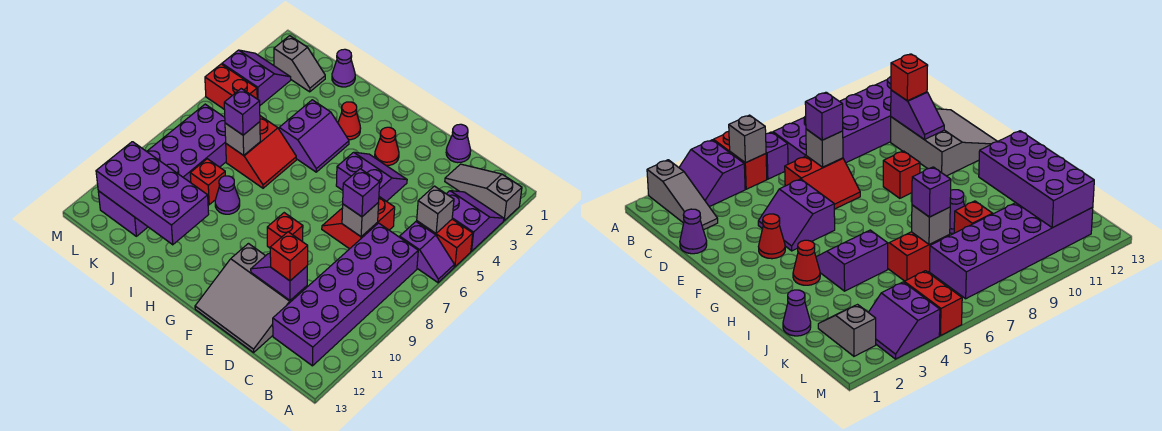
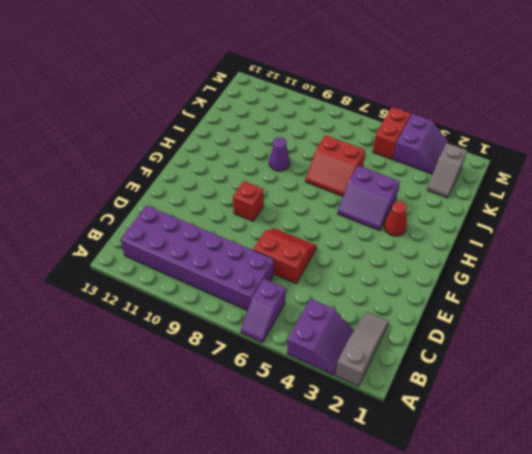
none -> red 1x2 brick [417,219,473,267]
none -> purple 1x1 cone [446,124,471,163]
none -> grey 3x3 slope [195,244,307,352]

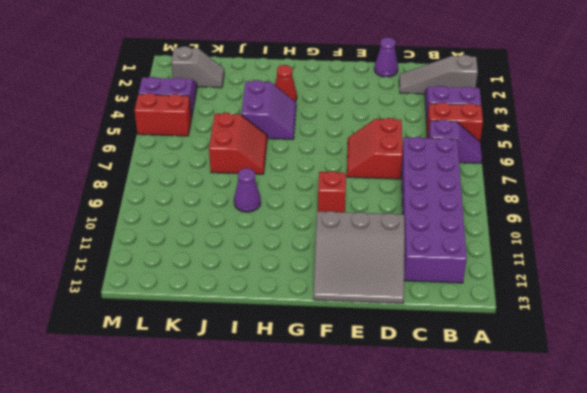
none -> purple 2x2 slope [336,152,407,201]
none -> red 1x1 cone [375,127,399,166]
none -> purple 1x1 cone [332,49,355,87]

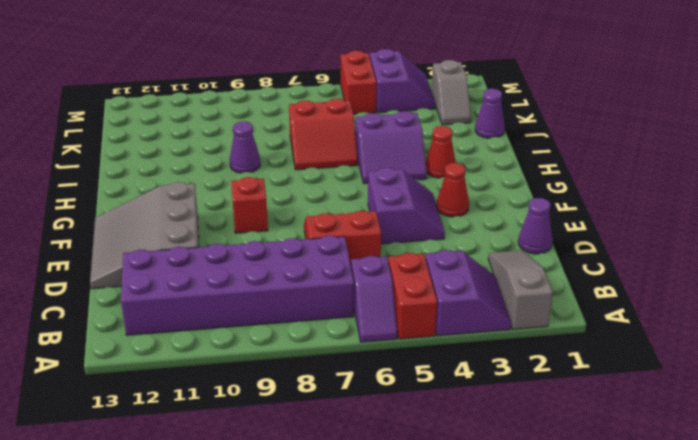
none -> red 1x1 brick [190,159,225,205]
none -> purple 2x6 brick [98,104,226,236]
none -> grey 1x1 brick [417,186,454,233]

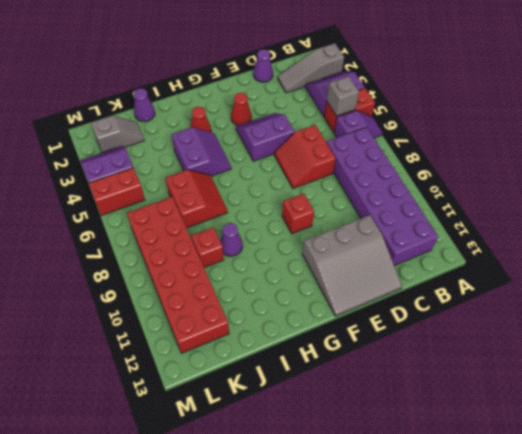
red 2x6 brick [127,197,229,353] -> purple 2x6 brick [98,104,226,236]
none -> grey 1x1 brick [342,202,379,237]
none -> purple 1x2 slope [251,253,307,300]
none -> purple 2x4 brick [96,142,209,245]

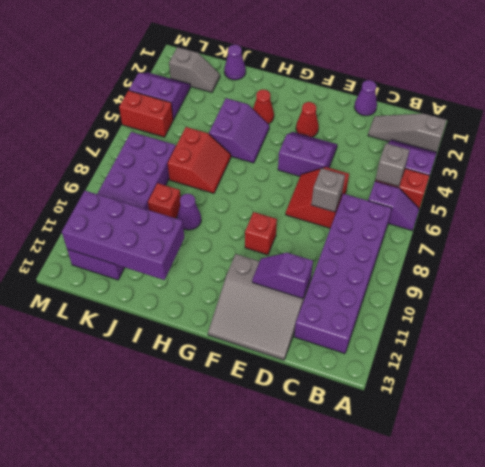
none -> grey 1x1 brick [225,122,260,155]
none -> purple 1x1 brick [343,169,380,217]
none -> red 1x1 brick [270,232,308,281]

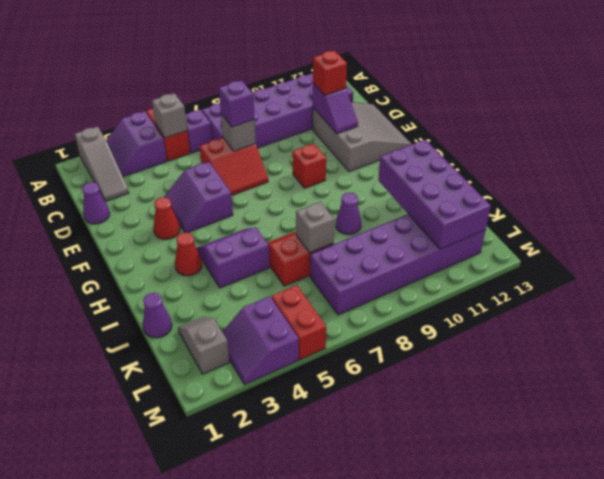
none -> red 1x1 brick [190,159,225,205]
none -> purple 1x1 brick [224,89,260,135]

